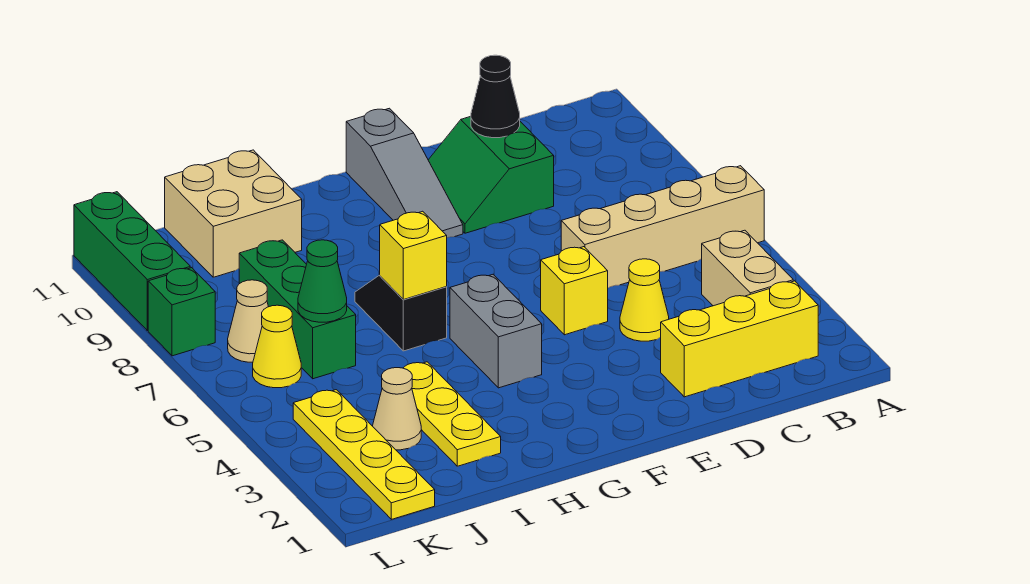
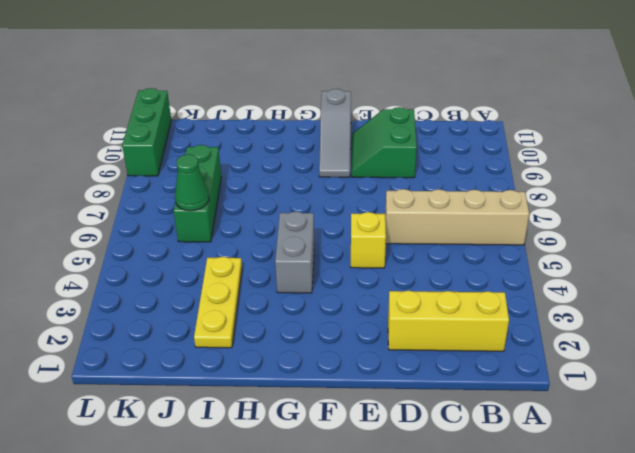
none -> tan 1x2 brick [702,230,793,306]
none -> yellow 1x1 cone [620,259,669,341]
none -> black 1x2 slope [355,275,447,351]

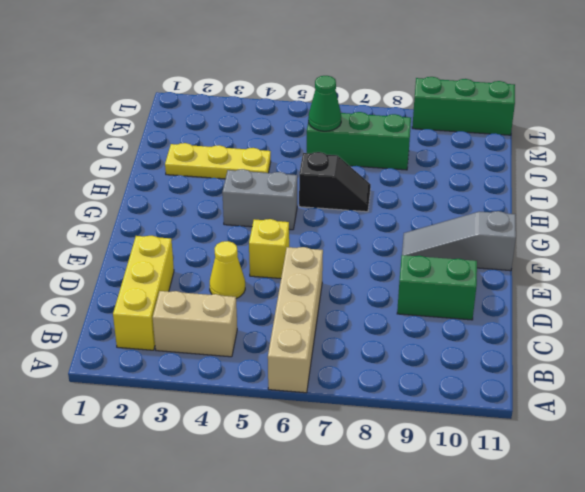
none -> tan 2x2 brick [165,150,302,277]
none -> tan 1x1 cone [373,368,421,450]
none -> yellow 1x4 plate [293,390,435,519]

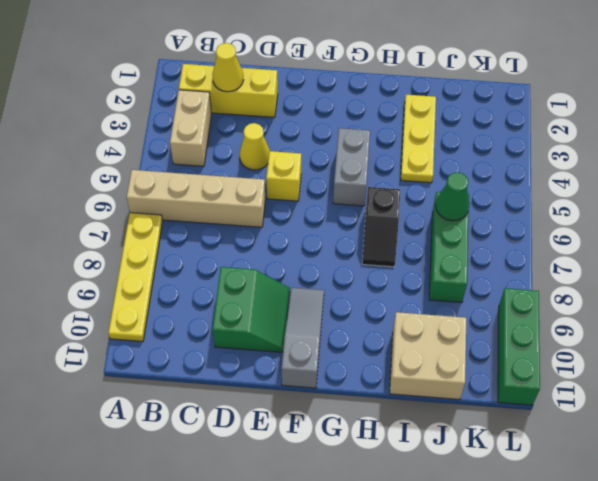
yellow 1x4 plate [108,213,163,342] -> yellow 1x4 plate moved to [293,390,435,519]
yellow 1x1 cone [212,43,243,92] -> yellow 1x1 cone moved to [253,305,301,388]
none -> tan 1x1 cone [373,368,421,450]
none -> tan 1x1 cone [228,280,268,362]
none -> green 1x1 brick [148,268,215,356]

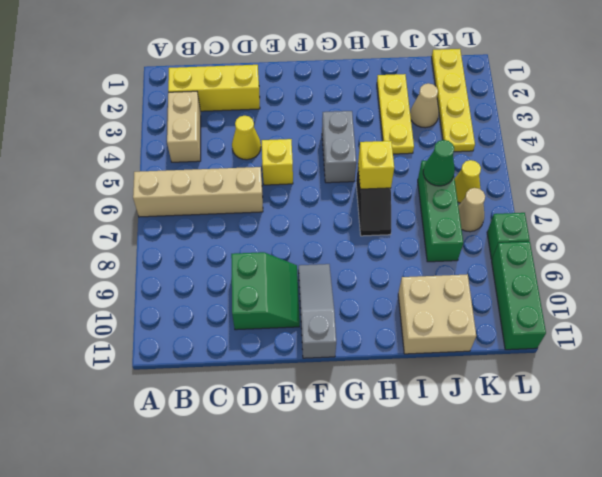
none -> black 1x1 cone [471,55,520,138]

